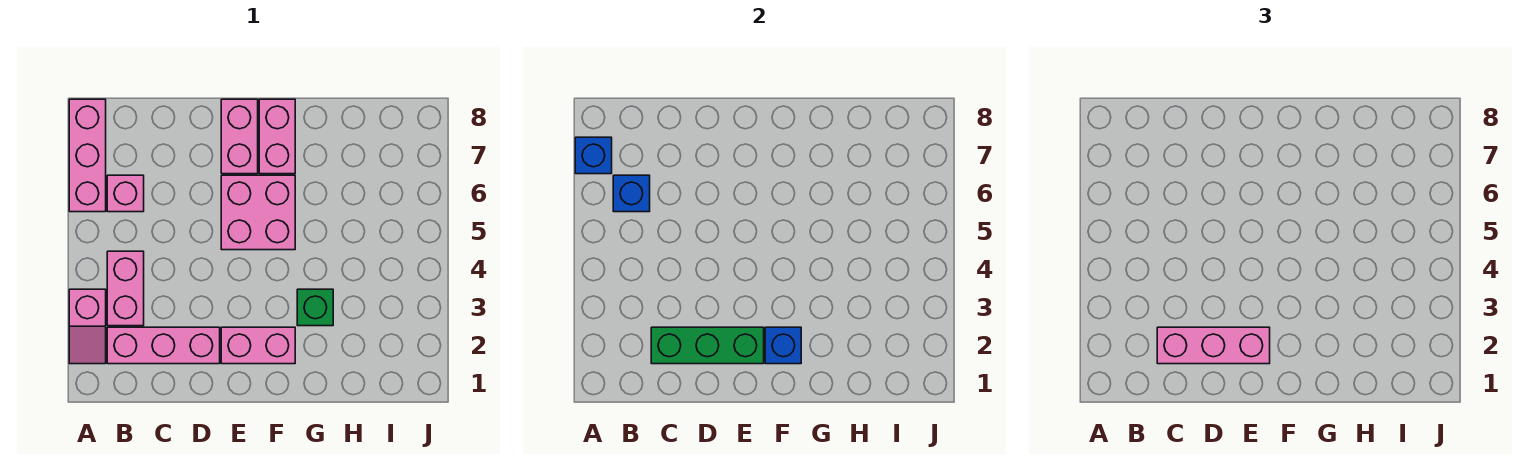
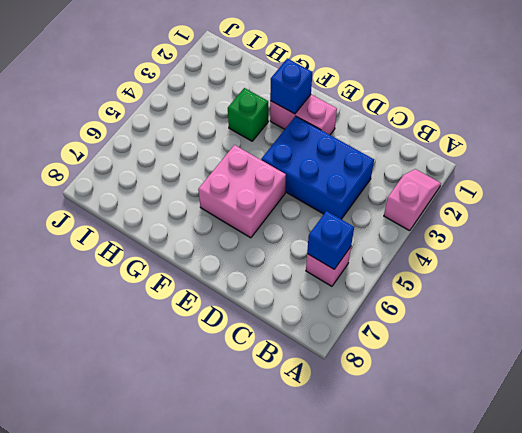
blue 2x3 brick [261,116,374,219] -> none
none -> pink 1x3 brick [69,99,106,212]
none -> pink 1x3 brick [107,327,220,364]
none -> pink 1x2 brick [107,251,144,326]

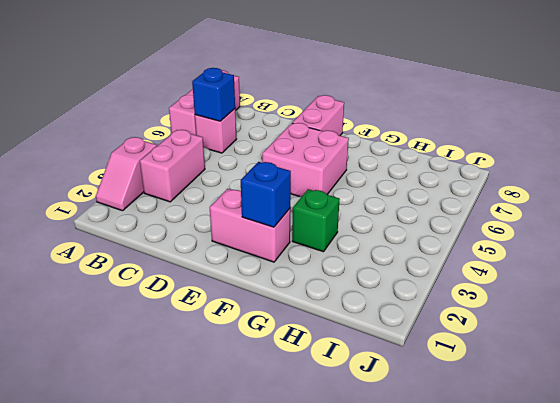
none -> pink 1x3 brick [107,327,220,364]
none -> pink 1x2 brick [259,99,295,174]
none -> blue 1x1 brick [575,137,612,174]

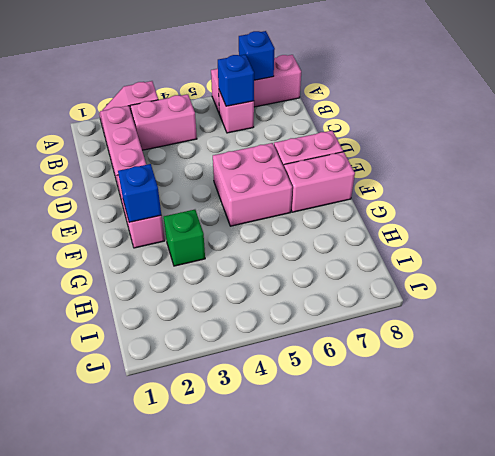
none -> green 1x3 brick [651,327,764,364]
none -> pink 1x3 brick [1157,327,1270,364]

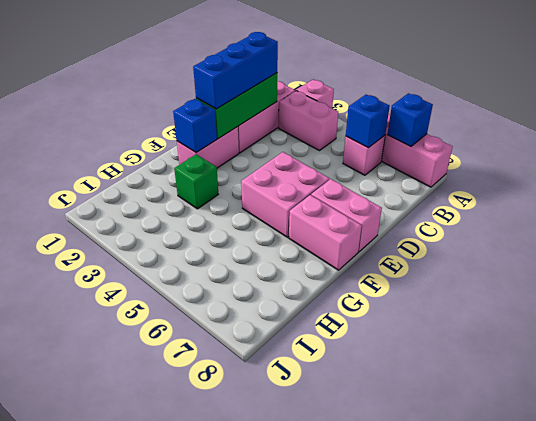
blue 1x3 brick [193,32,278,109] -> pink 1x3 brick [1157,327,1270,364]

